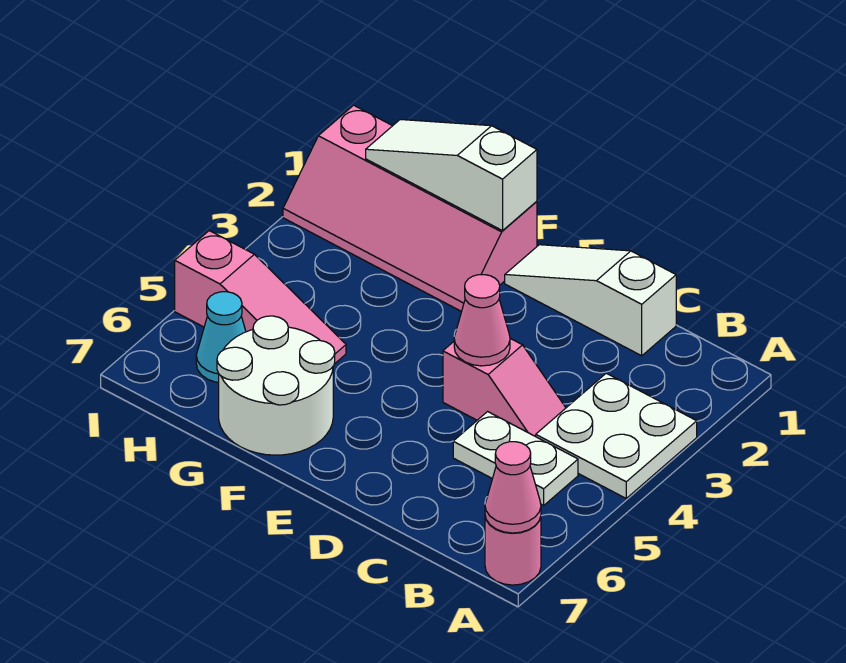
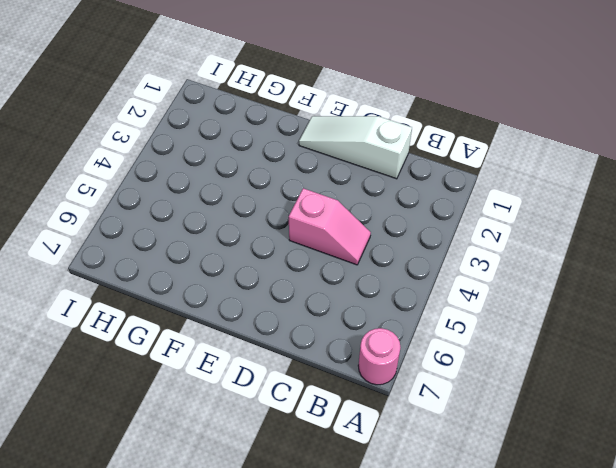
none -> white 2x2 plate [536,373,697,498]
none -> white 1x2 plate [453,412,578,505]
none -> pink 2x4 slope [283,105,537,312]

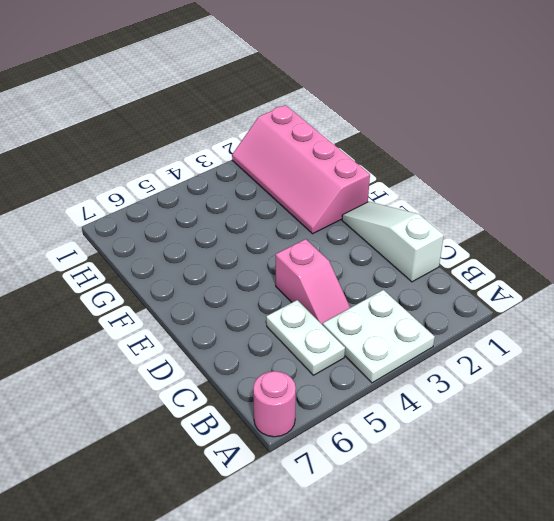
none -> white 2x2 round brick [217,316,335,455]
none -> pink 1x3 slope [175,231,346,364]
none -> cyan 1x1 cone [196,292,246,382]

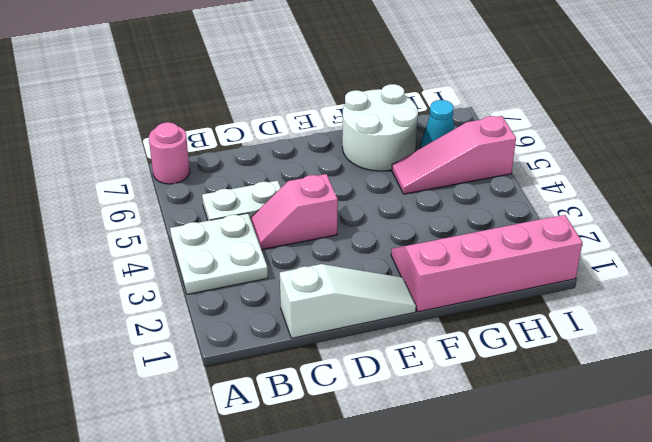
none -> pink 1x1 cone [485,442,541,533]
none -> pink 1x1 cone [454,275,510,366]
none -> white 1x3 slope [366,120,537,231]

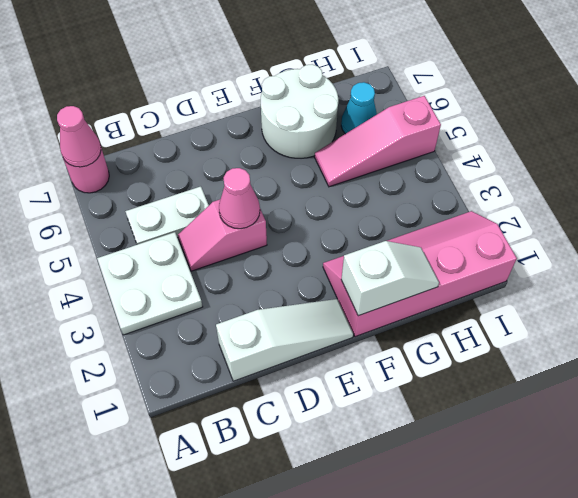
white 1x2 slope [341,241,439,316] -> white 1x3 slope [366,120,537,231]

